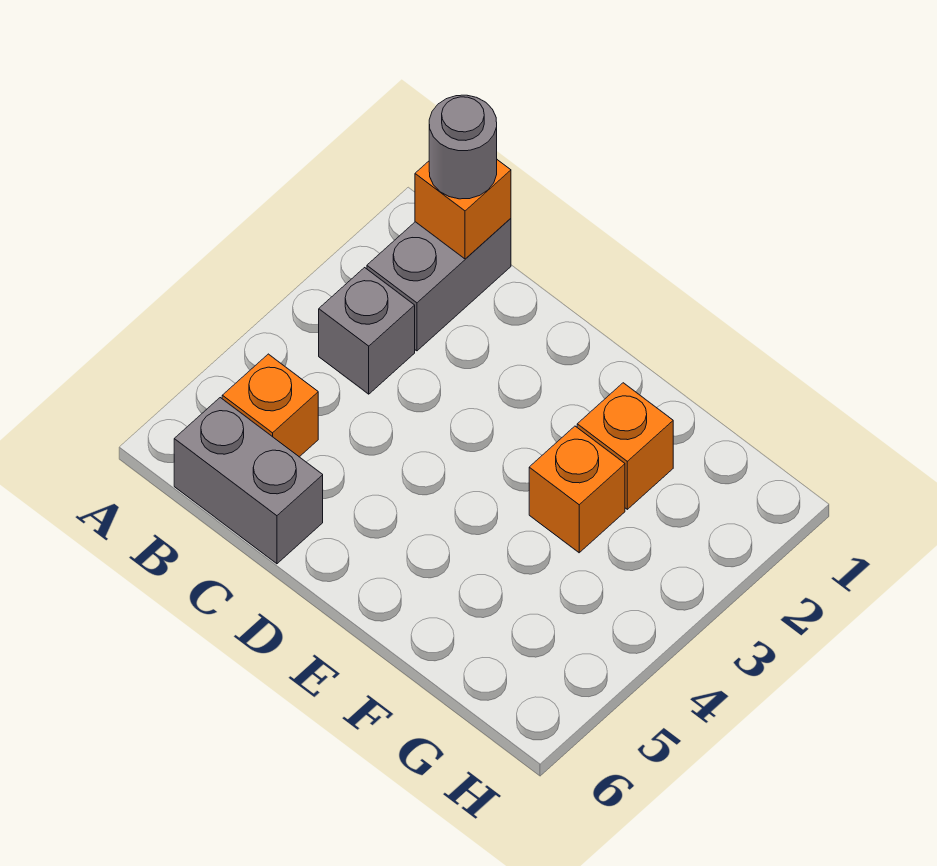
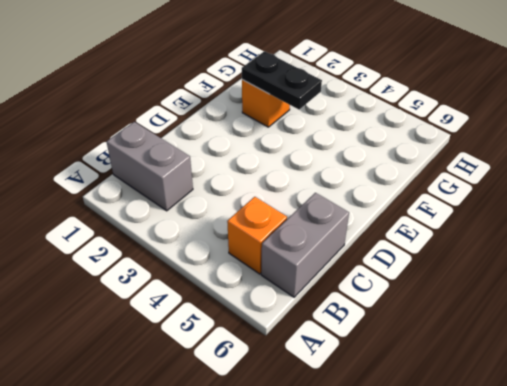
black 1x2 plate [242,51,322,110] -> none
none -> grey 1x1 brick [319,268,415,394]
none -> orange 1x1 brick [529,426,625,553]

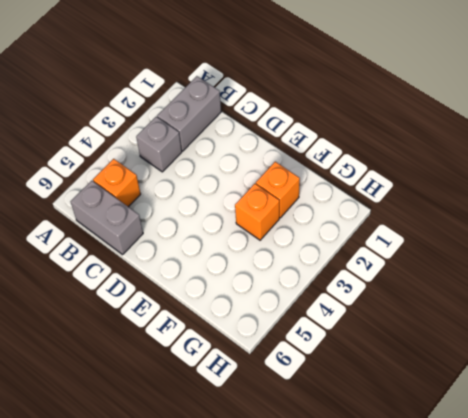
none -> orange 1x1 brick [415,160,511,259]
none -> grey 1x1 round brick [429,95,497,199]

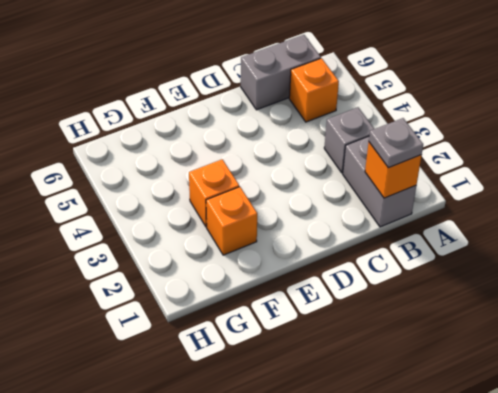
grey 1x1 plate [369,118,423,168] -> grey 1x1 round brick [429,95,497,199]

